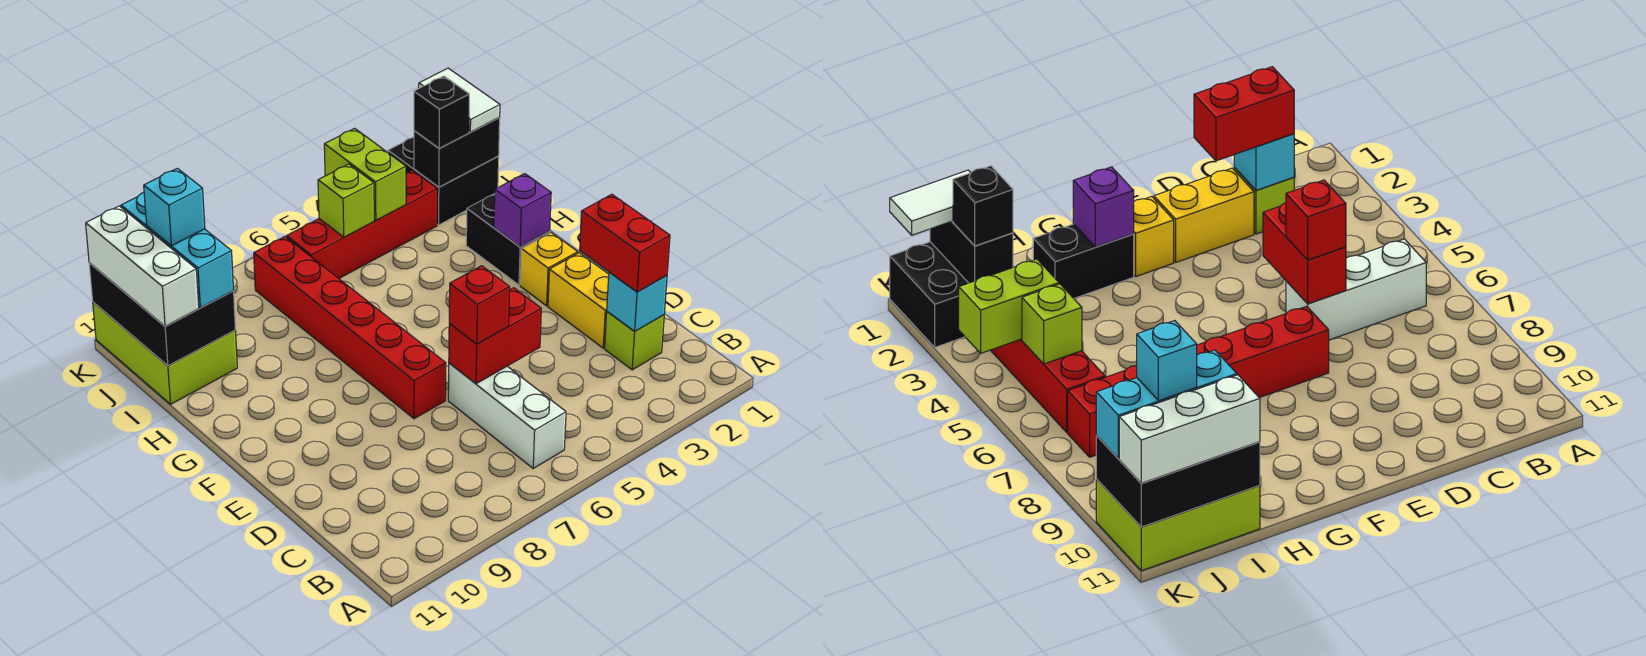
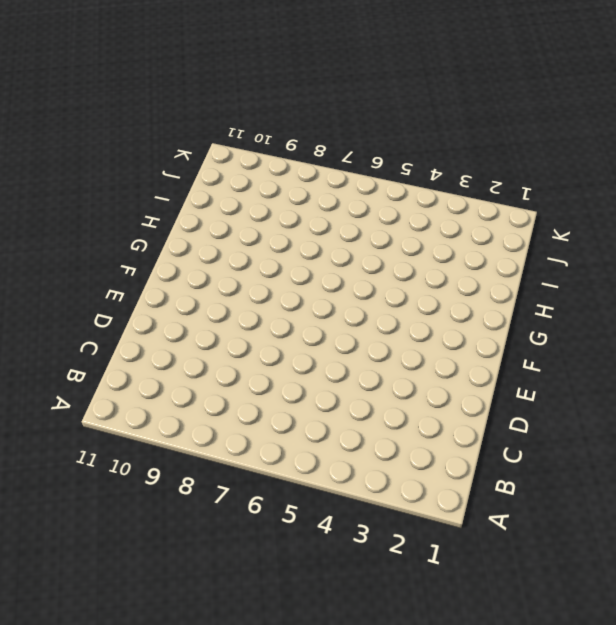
none -> white 1x3 brick [448,363,566,468]
none -> lime 1x1 brick [605,312,664,370]
none -> yellow 1x2 brick [548,253,609,348]

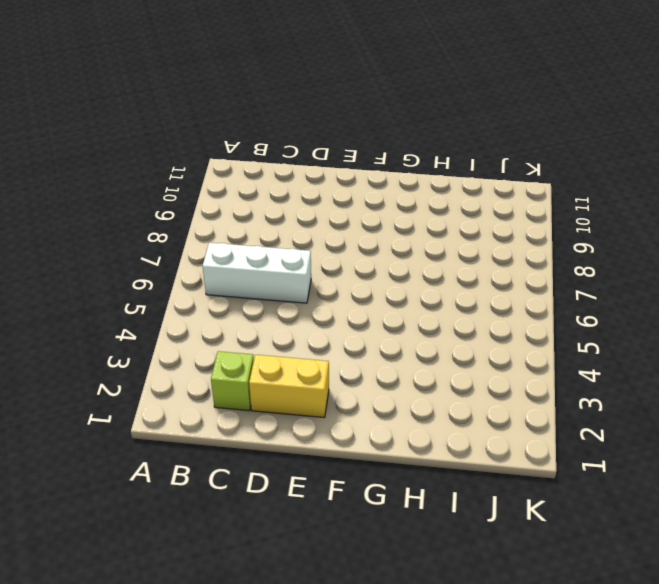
none -> red 1x6 brick [254,237,446,419]
none -> yellow 1x1 brick [520,233,578,306]
none -> black 1x2 brick [466,194,550,285]

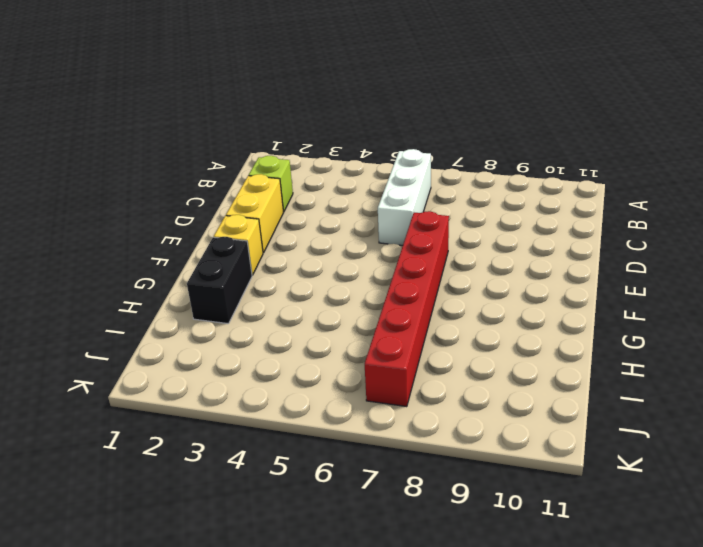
none -> lime 2x3 brick [93,302,237,404]
none -> black 2x2 brick [388,137,499,225]
none -> red 1x4 brick [287,170,437,278]

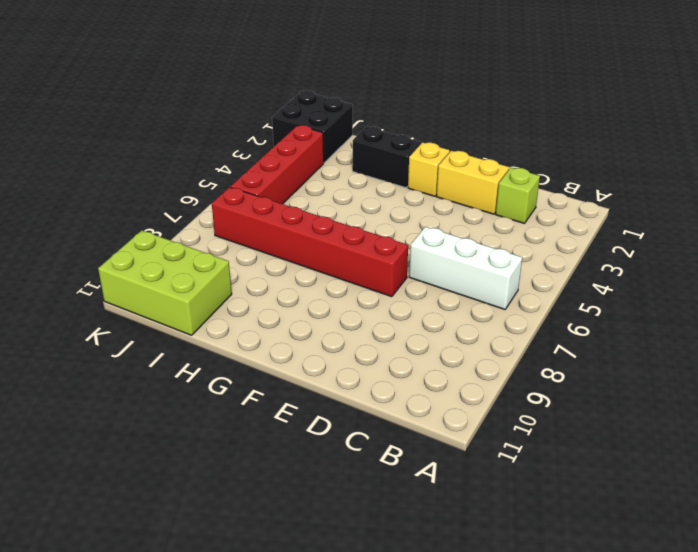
none -> cyan 1x1 brick [607,272,667,331]
none -> red 1x2 brick [449,288,541,384]
none -> purple 1x1 brick [494,174,551,247]

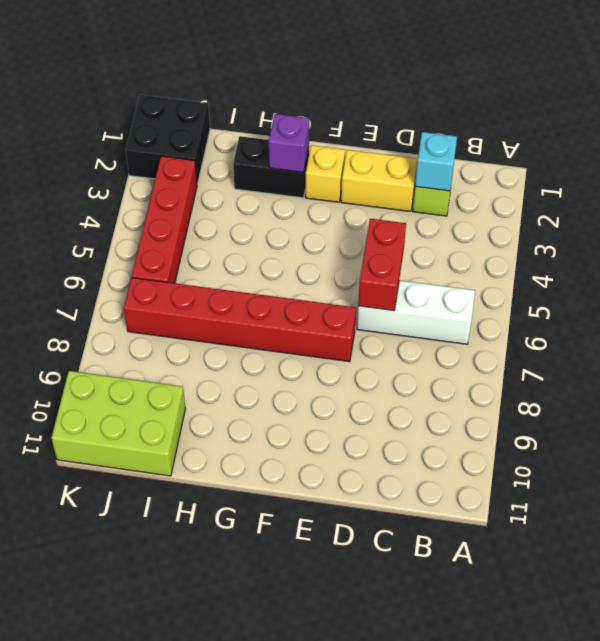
none -> black 2x3 brick [89,263,236,366]
none -> black 1x2 brick [414,118,500,187]
none -> lime 1x2 brick [324,128,406,220]

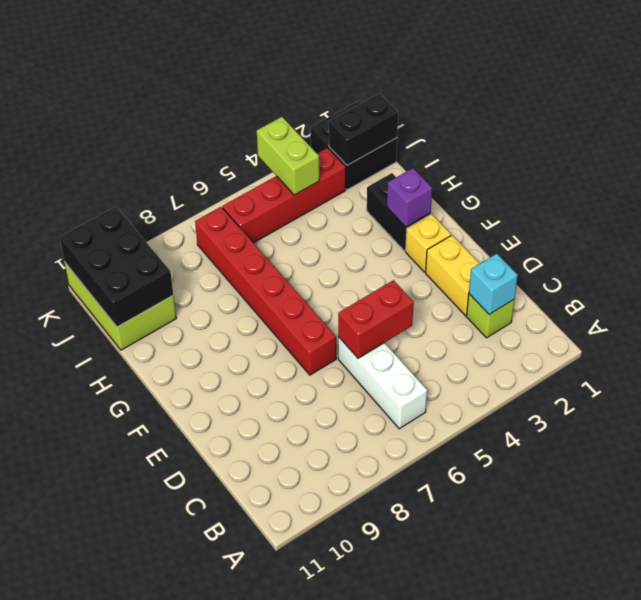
none -> lime 1x1 brick [318,164,374,237]
none -> red 1x2 brick [580,194,670,292]
none -> red 1x1 brick [449,266,510,344]

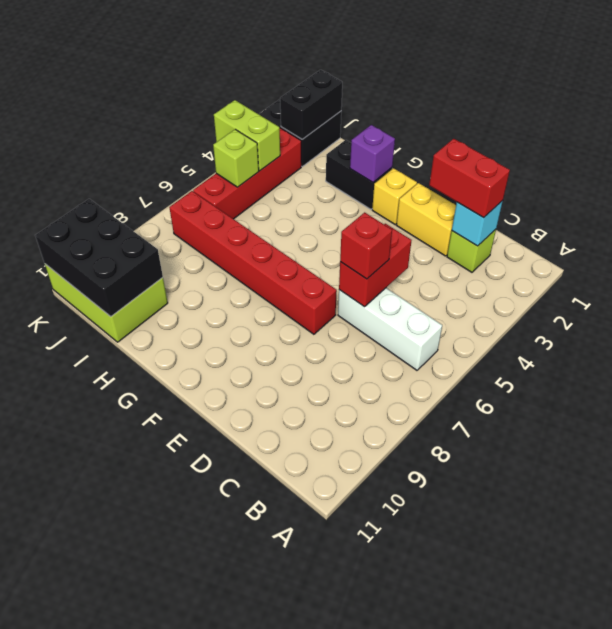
none -> cyan 1x3 brick [121,193,234,308]
none -> white 1x3 brick [86,206,199,326]
none -> white 1x2 tile [419,68,500,132]

